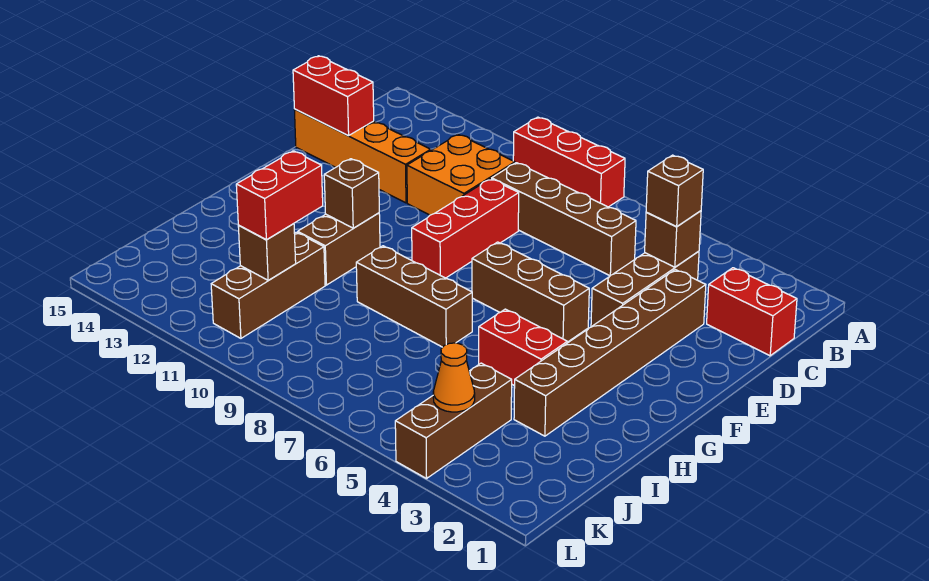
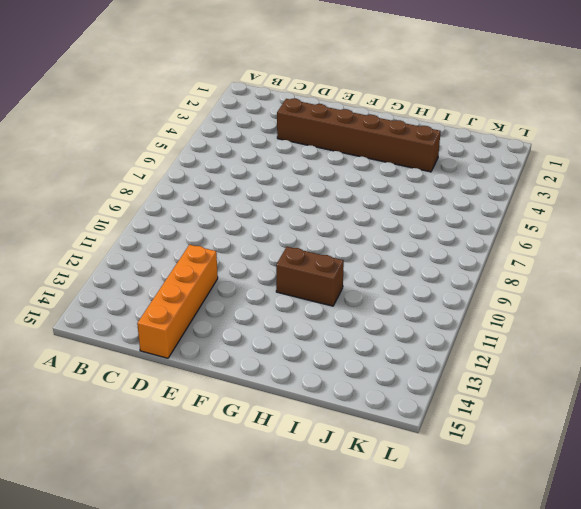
none -> red 1x3 brick [513,117,625,207]
none -> red 1x2 brick [707,268,797,356]
none -> brown 1x3 brick [591,251,699,327]

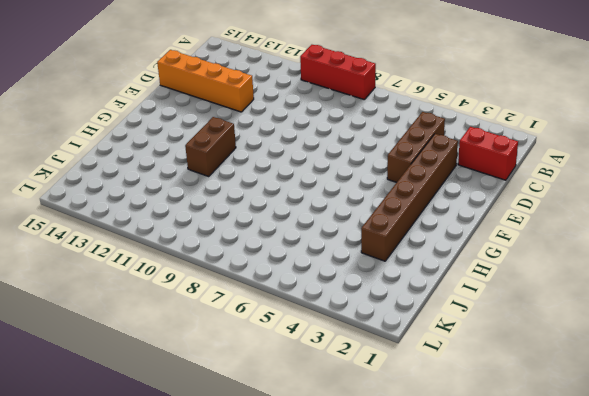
none -> brown 1x4 brick [492,163,636,276]
none -> orange 2x2 brick [407,134,515,215]
none -> red 1x3 brick [412,179,519,278]

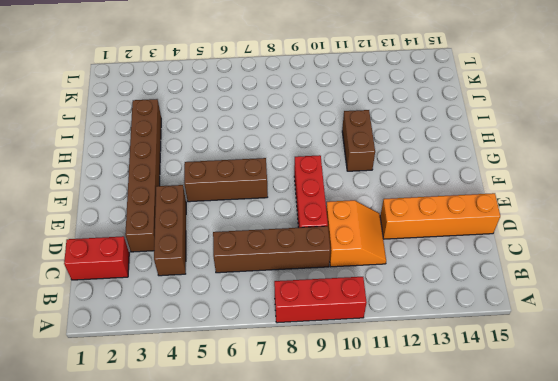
orange 2x2 slope [326,200,386,267] -> orange 2x2 brick [407,134,515,215]
none -> red 1x2 brick [479,309,567,386]
none -> brown 1x3 brick [356,246,472,347]
none -> brown 1x3 brick [211,232,325,338]

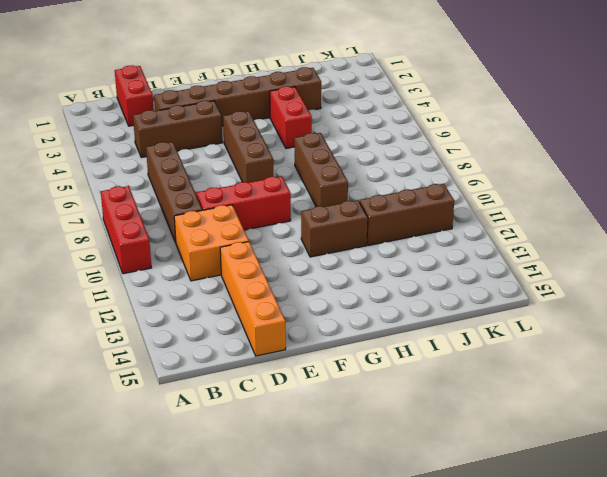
none -> brown 1x3 brick [395,363,512,479]
none -> brown 1x1 brick [645,211,701,267]
none -> red 1x2 brick [293,56,374,136]

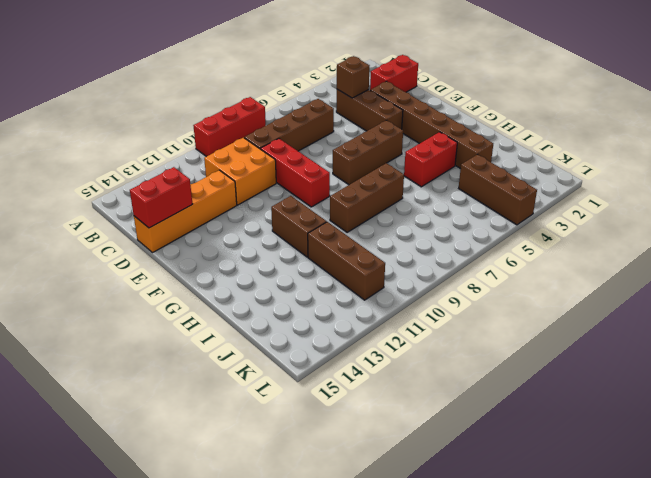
none -> brown 1x1 brick [324,159,379,228]
none -> brown 1x1 brick [238,224,296,280]
none -> orange 1x1 cone [433,343,475,412]

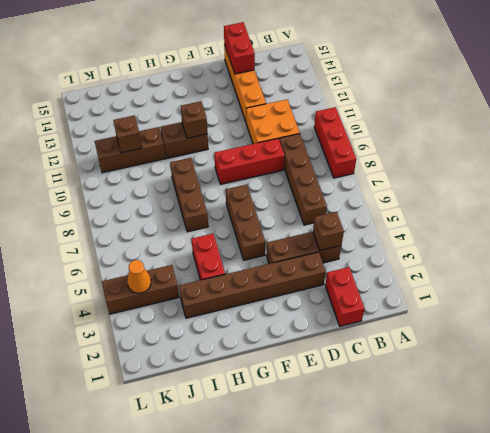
none -> brown 1x1 brick [646,155,703,226]
none -> red 1x2 brick [236,151,323,240]

